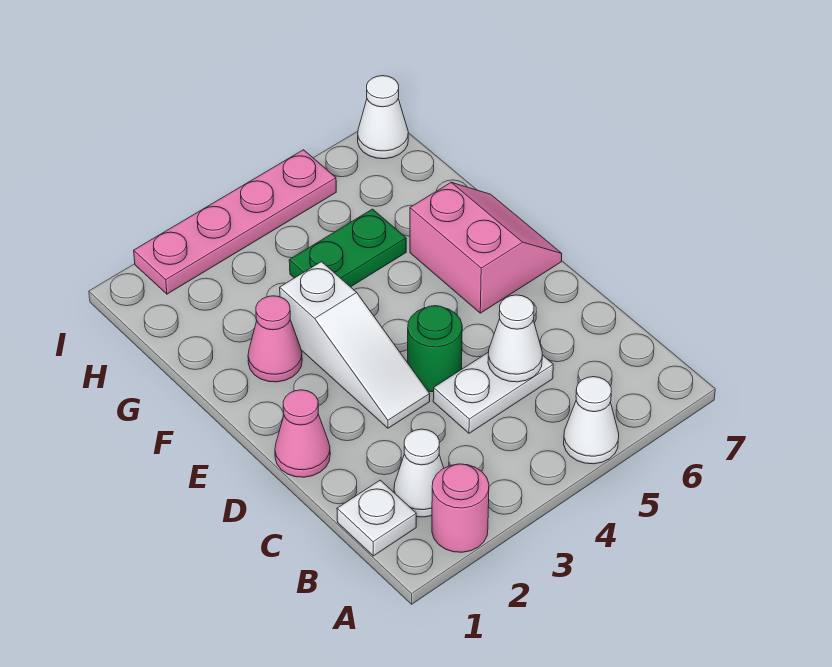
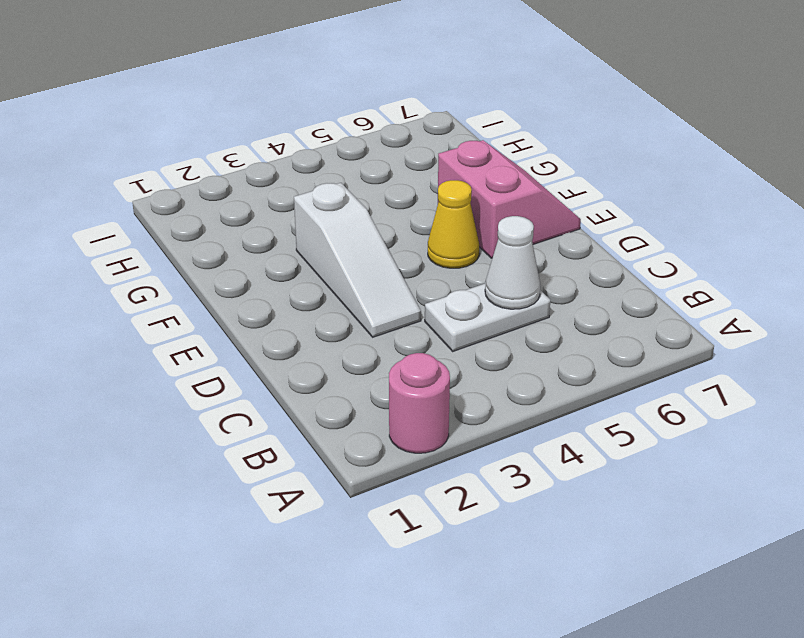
yellow 1x1 cone [428,180,479,268] -> none
none -> white 1x1 cone [564,377,619,464]
none -> white 1x1 plate [337,480,416,556]
none -> white 1x1 cone [394,429,444,517]

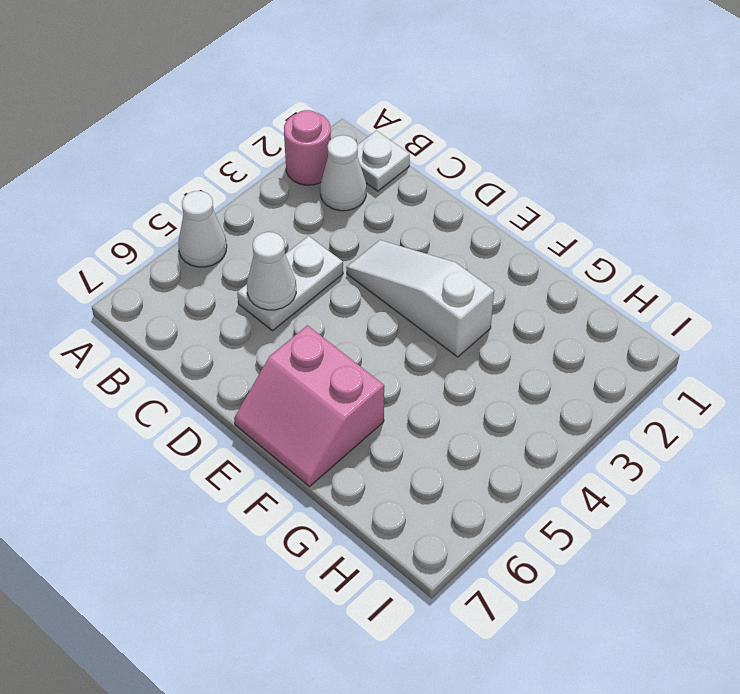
none -> pink 1x1 cone [275,390,330,477]
none -> green 1x1 round brick [408,306,462,392]
none -> pink 1x1 cone [248,296,302,382]

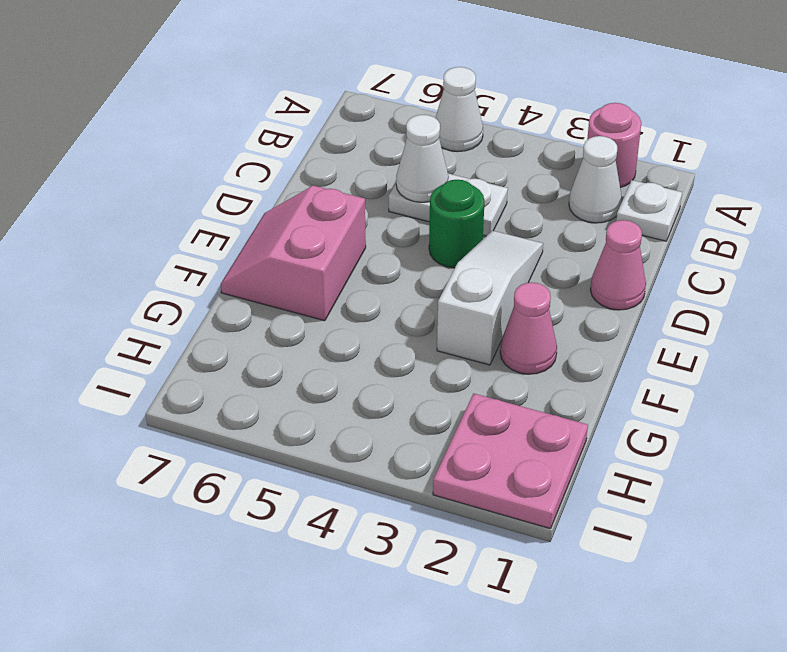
pink 2x2 plate [433,393,588,529] -> pink 1x4 plate [134,150,336,294]
none -> green 1x2 plate [289,209,406,287]
none -> white 1x1 cone [358,76,408,159]

